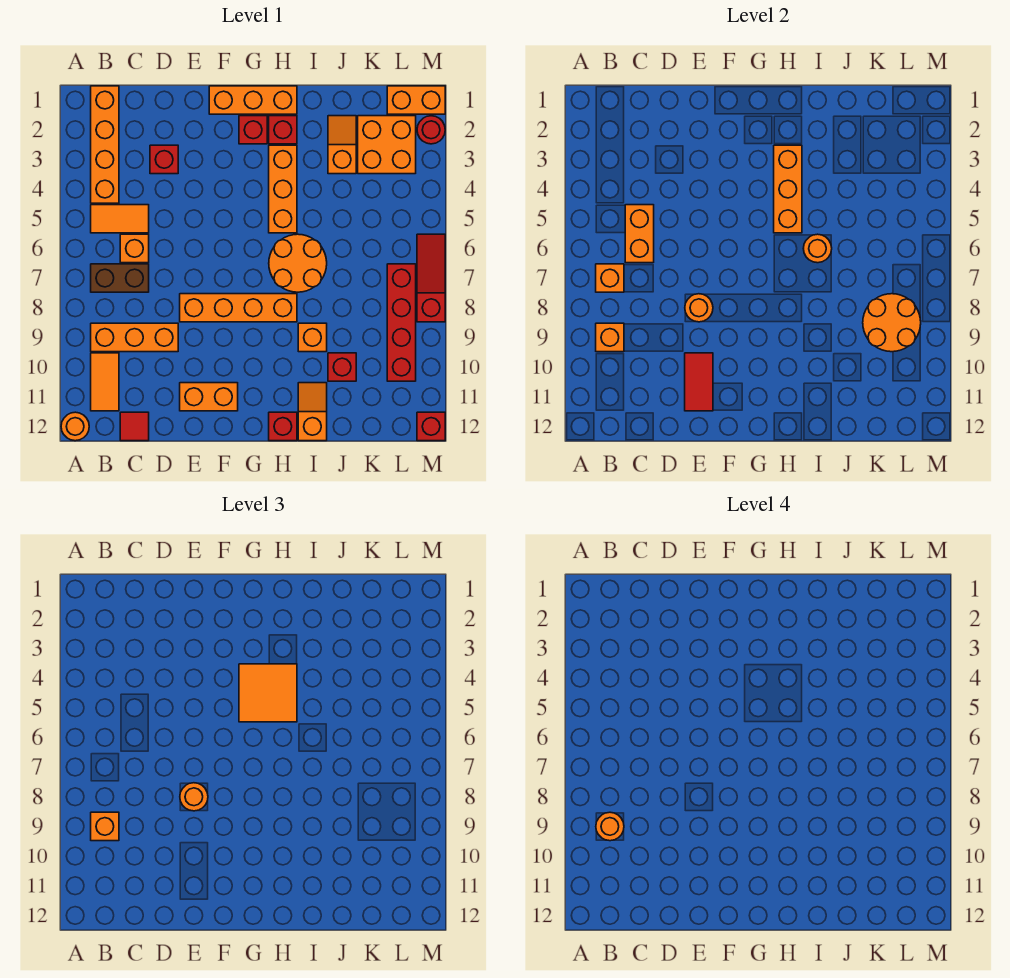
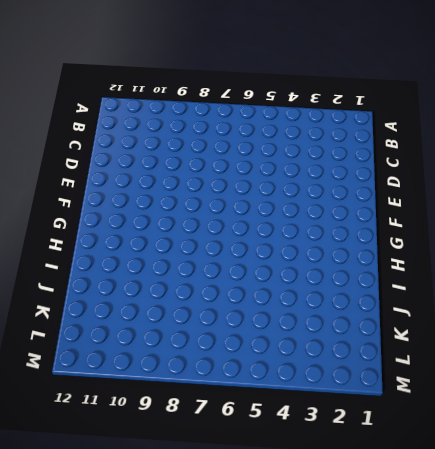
none -> orange 1x1 round brick [61,412,89,441]
none -> orange 1x4 brick [91,86,119,203]
none -> orange 1x2 tile [91,205,149,233]
none -> brown 1x2 brick [91,264,149,292]

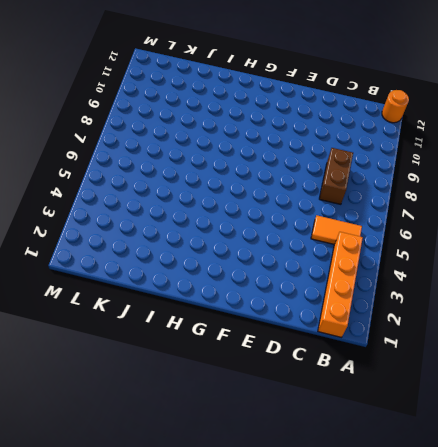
brown 1x2 brick [319,148,353,204] -> brown 1x2 brick turned to [91,264,149,292]
none -> orange 1x3 brick [91,323,178,352]
none -> orange 1x2 tile [91,353,119,411]
none -> orange 1x1 brick [120,234,149,263]
none -> red 1x1 tile [120,412,149,441]

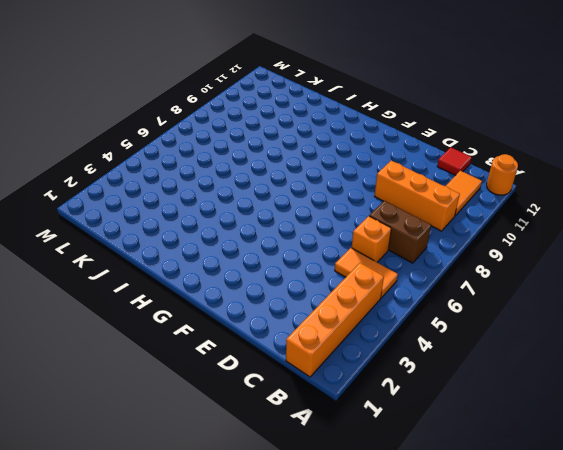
none -> red 1x1 brick [150,145,178,174]
none -> orange 1x4 brick [180,294,297,322]
none -> orange 1x2 brick [180,383,238,411]
none -> orange 1x3 brick [209,86,297,114]

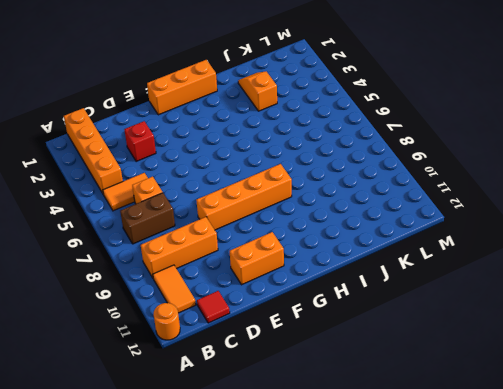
none -> red 1x1 brick [239,116,267,144]
none -> red 1x1 brick [269,116,297,144]
none -> orange 1x3 brick [269,145,297,233]
none -> orange 2x2 round brick [269,234,327,292]

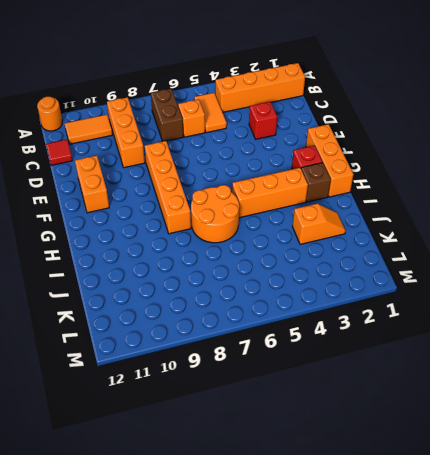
brown 1x1 brick [301,163,331,202] -> red 1x1 brick [269,116,297,144]
none -> red 1x1 brick [269,412,297,441]
none -> orange 1x1 brick [298,323,327,352]
none -> orange 1x2 slope [298,383,327,441]
none -> red 1x1 brick [328,353,356,381]

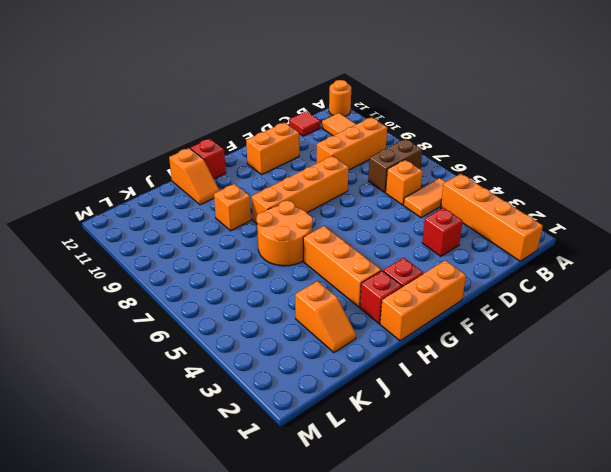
none -> red 1x1 brick [328,353,356,381]
none -> orange 2x2 brick [358,116,416,174]
none -> orange 1x2 brick [387,86,445,114]
none -> red 1x4 brick [387,264,416,381]

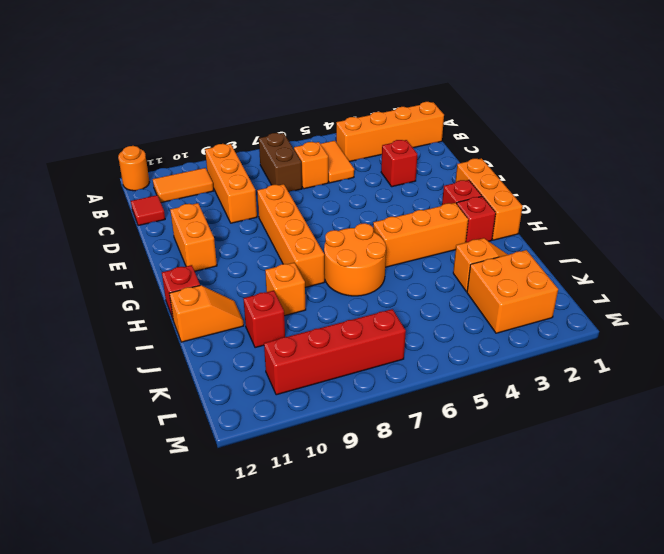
none -> orange 1x2 brick [387,86,445,114]
none -> red 1x1 round brick [417,116,445,144]
none -> red 1x3 slope [417,234,445,322]
none -> red 1x1 brick [417,412,445,441]

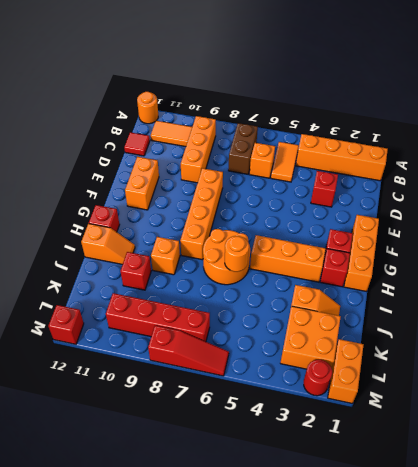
none -> orange 1x1 brick [596,264,624,292]
none -> orange 1x1 brick [596,323,624,352]
none -> orange 1x2 brick [625,205,654,263]
none -> orange 1x1 round brick [685,294,713,322]

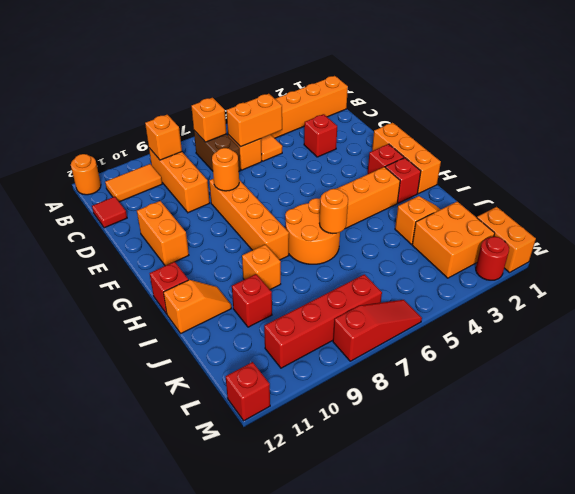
none -> red 1x2 tile [685,353,713,411]
none -> orange 1x3 brick [774,145,802,233]
none -> orange 2x2 round brick [863,294,921,352]
none -> orange 1x1 brick [91,812,119,841]

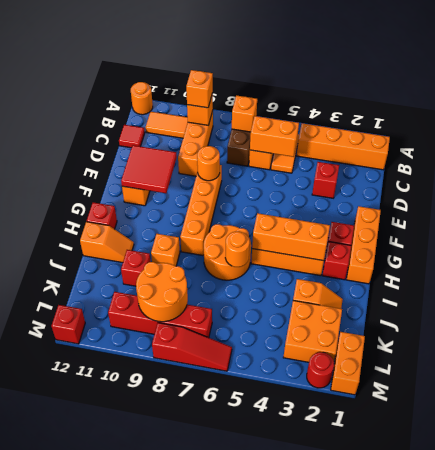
red 2x2 tile [121,145,177,193] -> red 1x2 tile [685,353,713,411]
none -> orange 1x1 round brick [180,783,208,811]
none -> orange 2x2 tile [239,664,297,722]
none -> orange 1x1 round brick [596,812,624,841]

